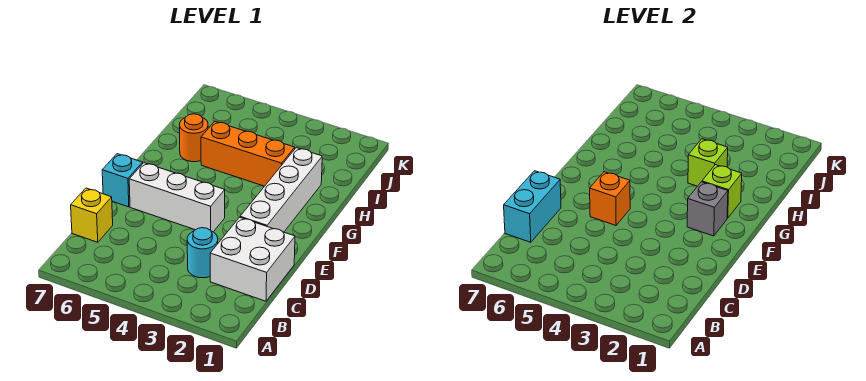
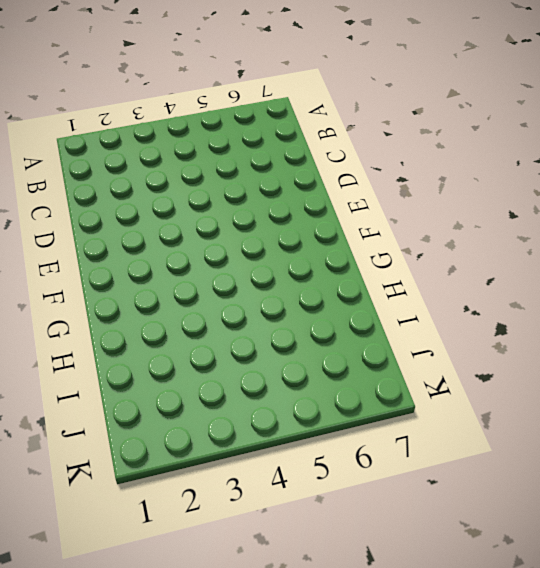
none -> white 2x2 brick [210,217,295,301]
none -> cyan 1x1 round brick [187,228,218,278]
none -> yellow 1x1 brick [71,188,113,242]

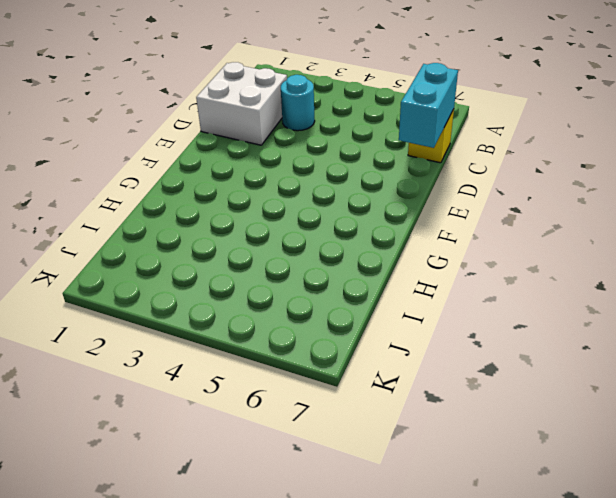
none -> white 1x4 brick [240,148,322,232]
none -> white 1x3 brick [129,163,225,232]
none -> cyan 1x1 brick [102,154,143,207]

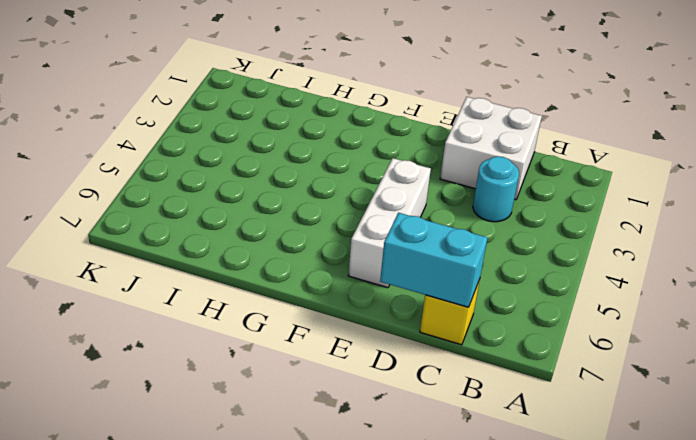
none -> white 1x4 brick [240,148,322,232]
none -> cyan 1x1 brick [102,154,143,207]
none -> orange 1x3 brick [201,122,295,186]

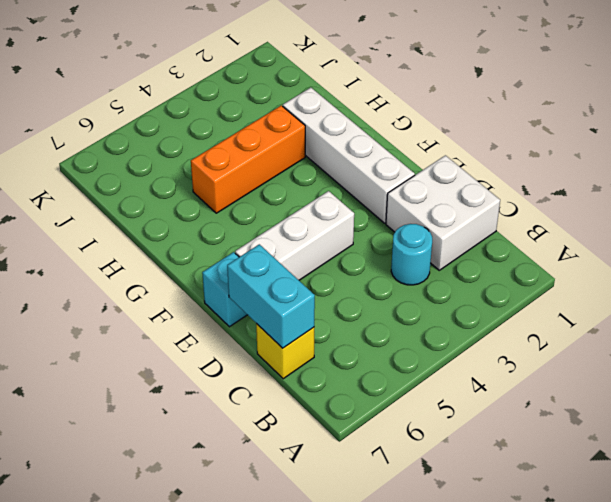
none -> orange 1x1 round brick [180,114,208,162]
none -> orange 1x1 brick [590,172,630,225]
none -> grey 1x1 brick [687,182,728,236]

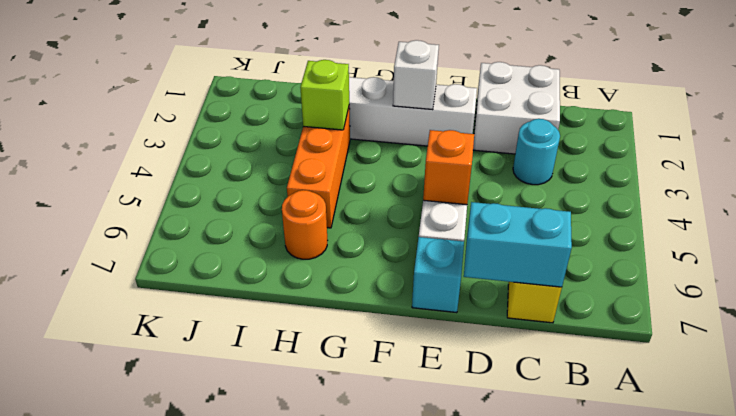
white 1x1 brick [393,40,439,110] -> grey 1x1 brick [687,182,728,236]
none -> lime 1x1 brick [702,165,742,218]

